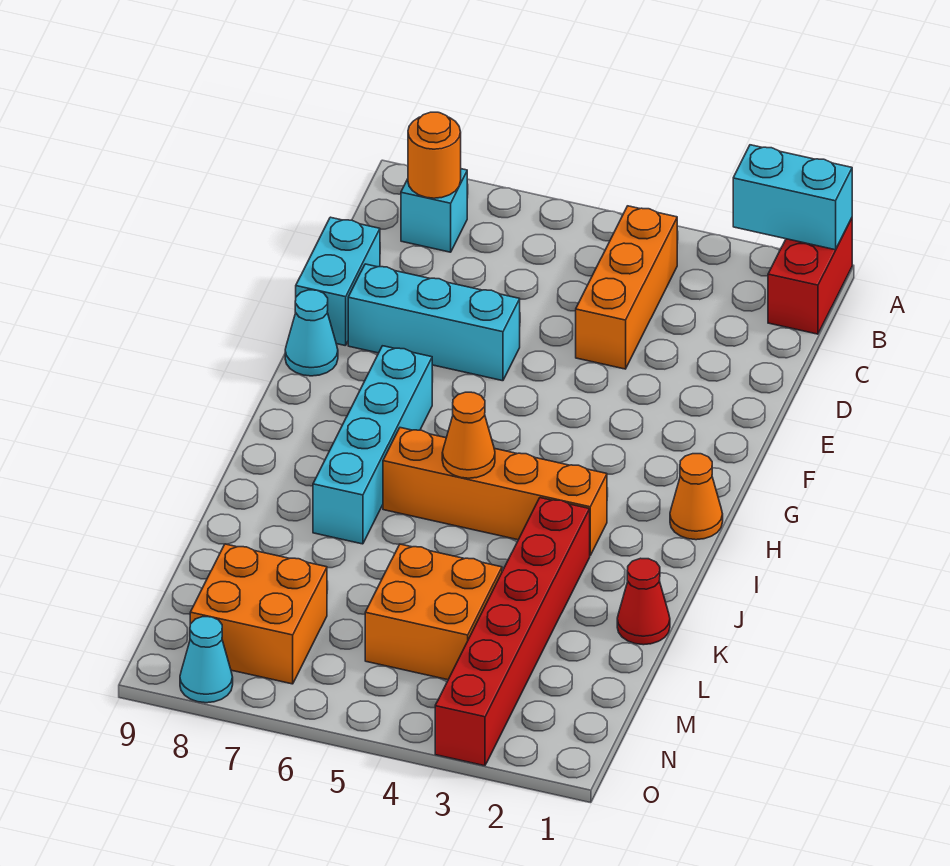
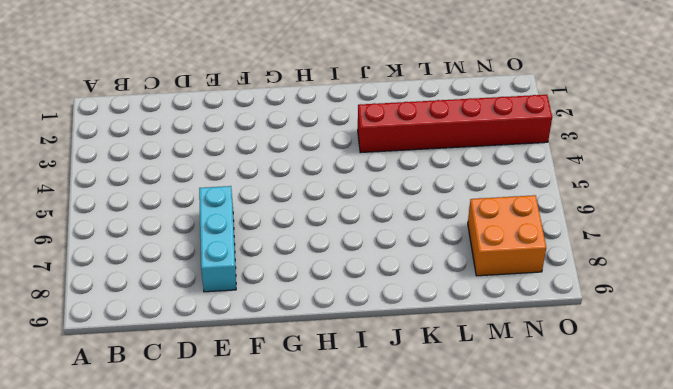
none -> red 1x2 brick [768,218,852,334]
none -> orange 1x3 brick [576,206,677,369]
none -> cyan 1x1 brick [401,169,467,252]

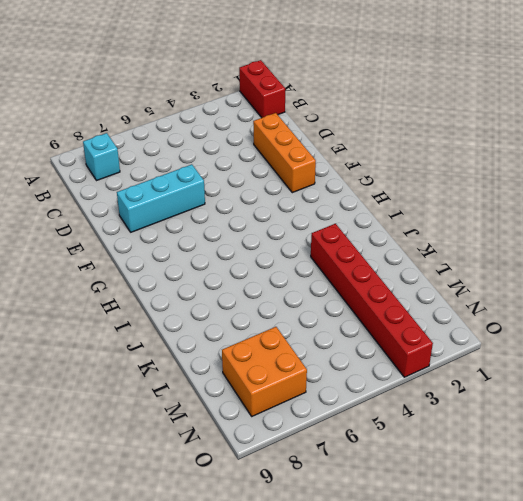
orange 1x3 brick [253,113,316,193] -> orange 1x3 brick moved to [576,206,677,369]
none -> cyan 1x2 brick [296,217,380,346]
none -> cyan 1x1 cone [285,290,338,376]
none -> cyan 1x4 brick [313,346,432,544]

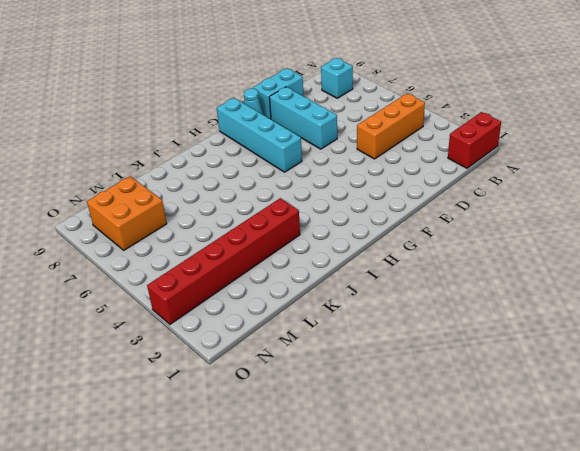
cyan 1x4 brick [217,98,302,172] -> cyan 1x4 brick turned to [313,346,432,544]
none -> orange 1x1 cone [670,454,723,540]
none -> orange 1x4 brick [383,428,607,555]
none -> red 1x1 cone [617,558,670,645]

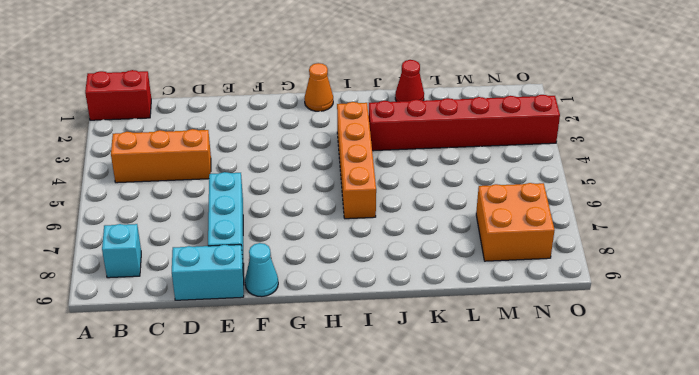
none -> cyan 1x4 brick [313,346,432,544]
none -> orange 2x2 brick [365,544,502,680]
none -> cyan 1x1 cone [180,617,233,703]

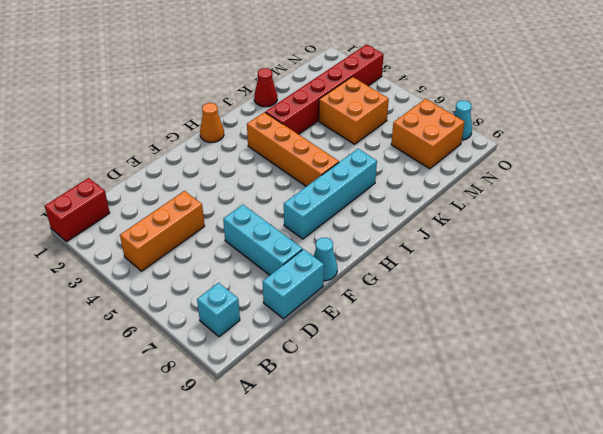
none -> cyan 1x2 brick [733,145,852,250]
none -> orange 1x1 round brick [408,112,461,198]
none -> orange 1x1 cone [442,392,495,478]

